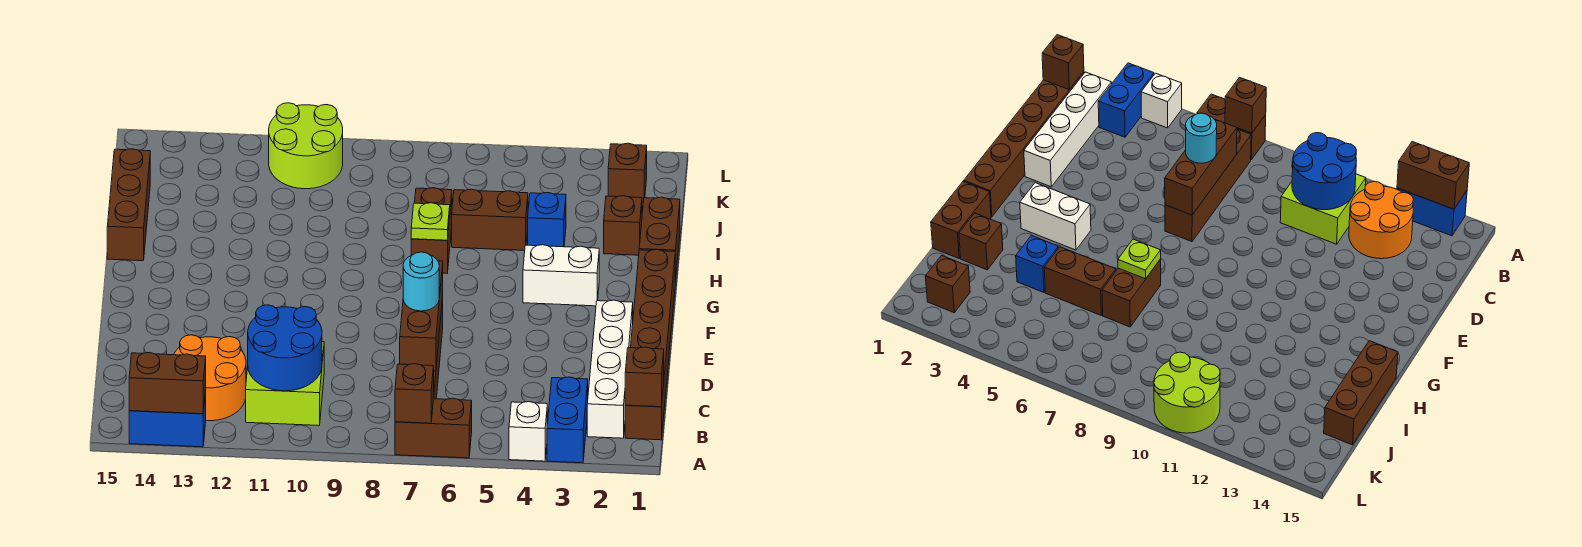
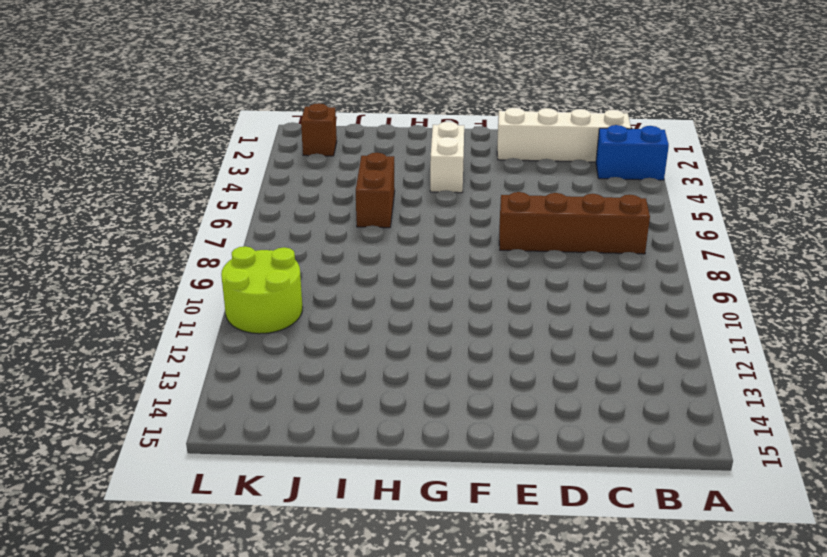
none -> white 1x1 brick [509,402,547,461]
none -> brown 1x2 brick [395,398,472,458]
none -> blue 1x2 brick [129,391,206,447]

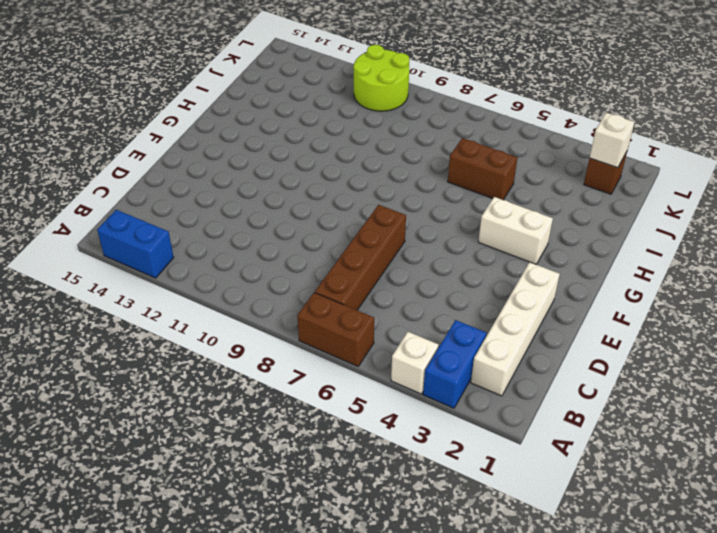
white 1x1 brick [590,113,634,168] -> none
none -> brown 1x6 brick [625,250,675,440]
none -> lime 2x2 brick [246,342,324,426]
none -> orange 2x2 round brick [174,335,246,421]

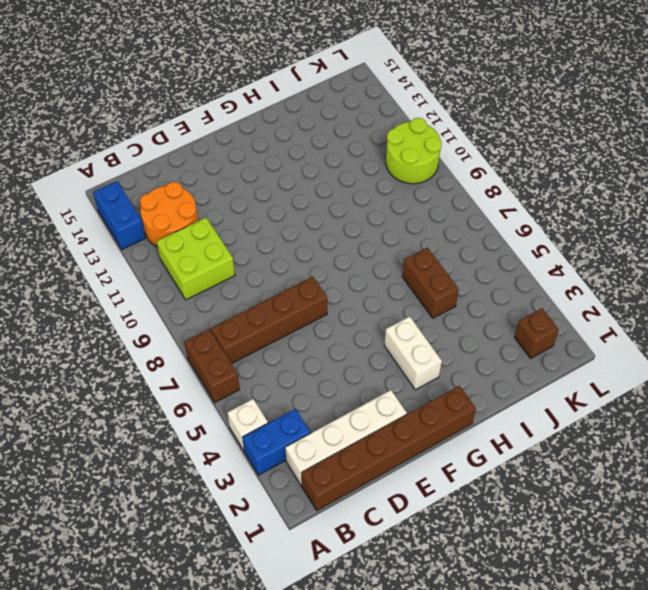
none -> brown 1x2 brick [639,197,680,282]
none -> brown 1x2 brick [411,188,452,273]
none -> brown 1x3 brick [107,149,150,261]

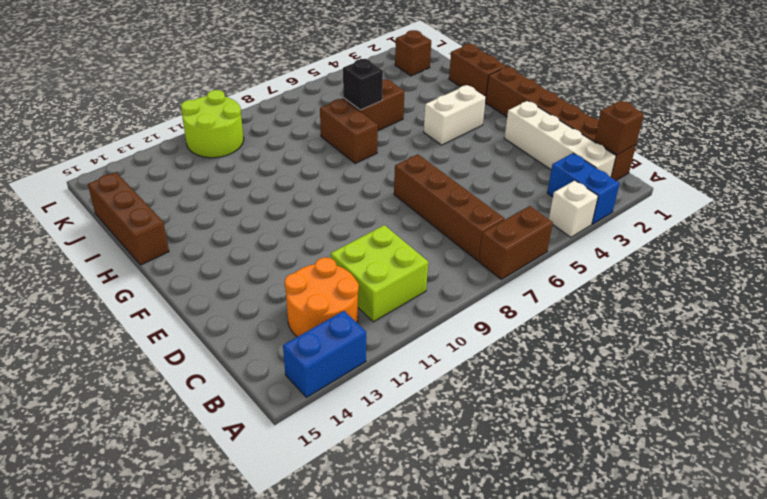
black 1x1 brick [343,59,383,110] -> none
none -> brown 1x1 brick [604,196,642,255]
none -> blue 1x1 brick [528,192,566,247]
none -> brown 1x1 brick [395,364,434,423]

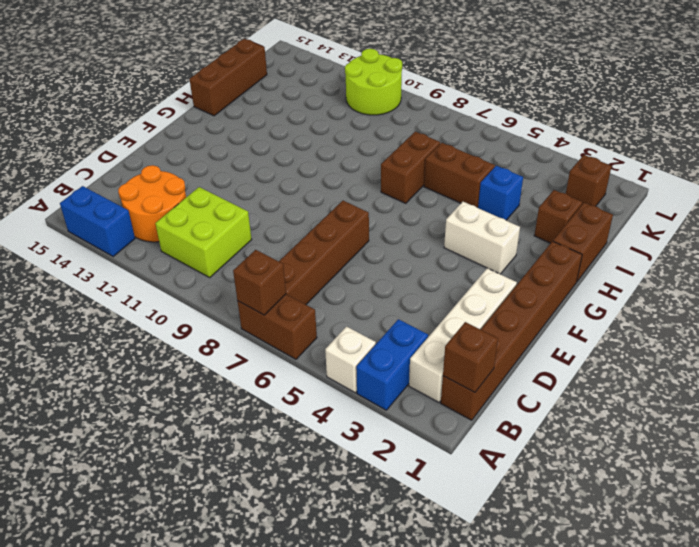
none -> brown 1x2 brick [129,353,206,414]
none -> blue 2x2 round brick [248,305,322,391]
none -> brown 1x3 brick [400,261,443,371]

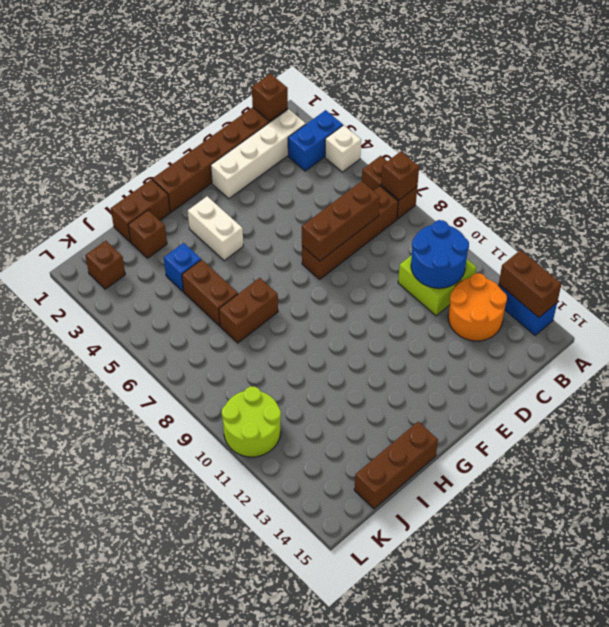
none -> lime 1x1 plate [411,203,450,240]
none -> cyan 1x1 round brick [403,252,439,311]

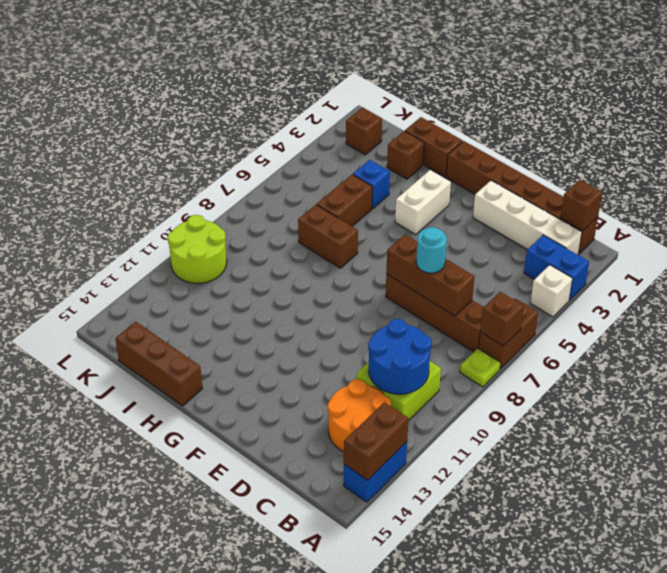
lime 1x1 plate [460,349,501,387] -> lime 1x1 plate moved to [411,203,450,240]

